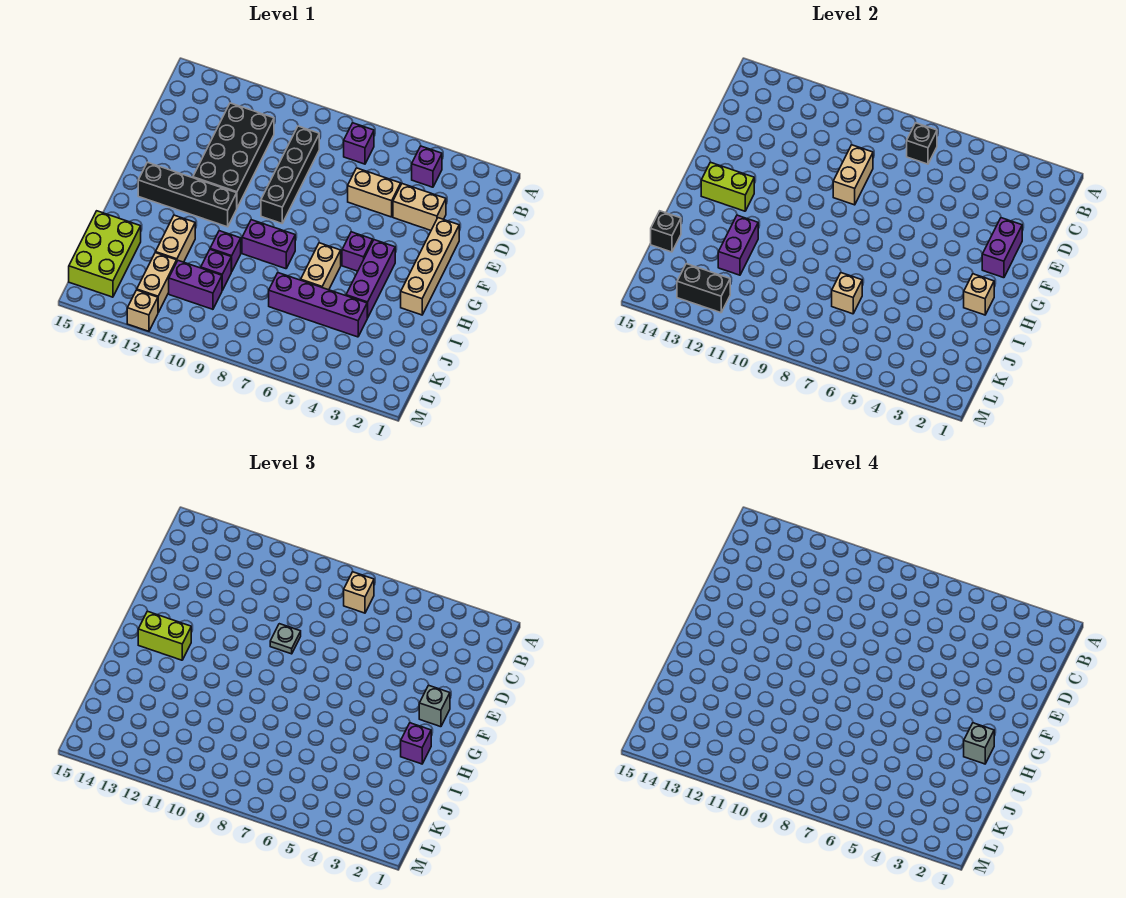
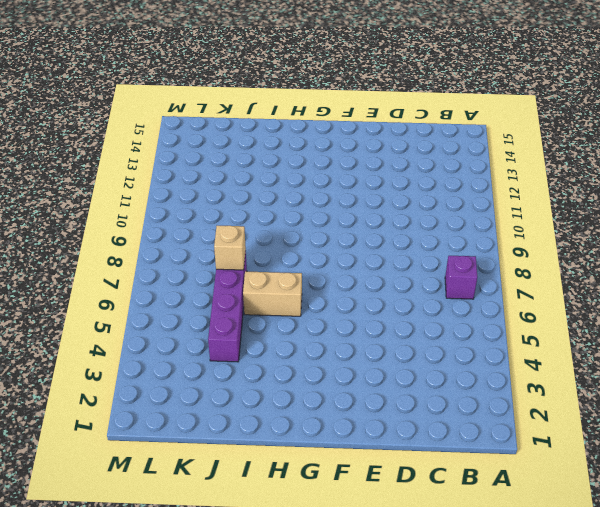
none -> purple 1x1 brick [412,146,442,187]
none -> black 1x4 brick [261,126,319,223]
none -> black 2x4 brick [193,103,274,208]
none -> tan 1x2 brick [393,184,446,230]

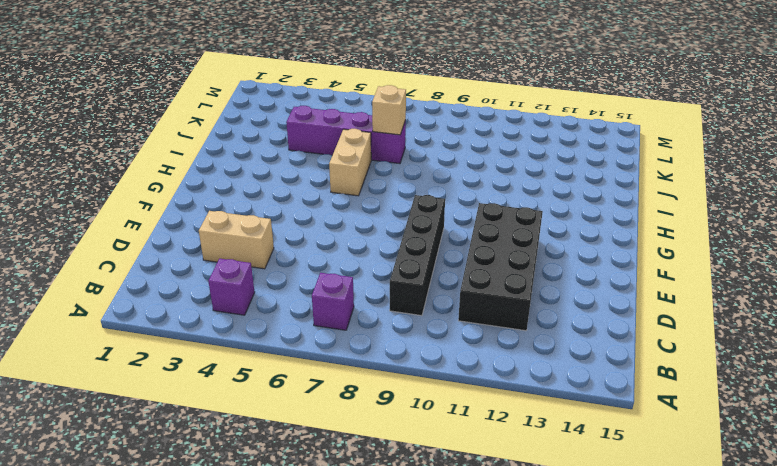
none -> tan 1x2 brick [348,168,401,217]
none -> tan 1x4 brick [401,218,459,315]
none -> purple 1x3 brick [346,240,395,318]
none -> purple 1x1 brick [342,232,373,271]

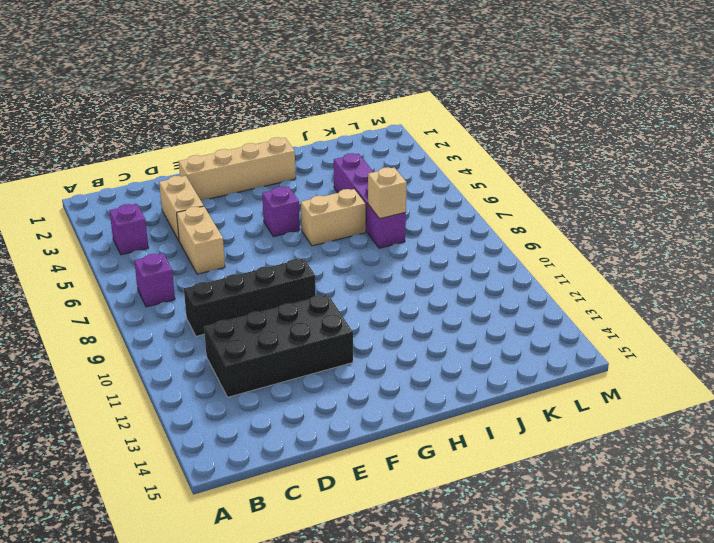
none -> purple 1x3 brick [346,240,395,318]
none -> black 1x4 brick [138,162,237,227]
none -> purple 1x2 brick [242,220,295,269]
none -> purple 1x1 brick [210,231,241,272]

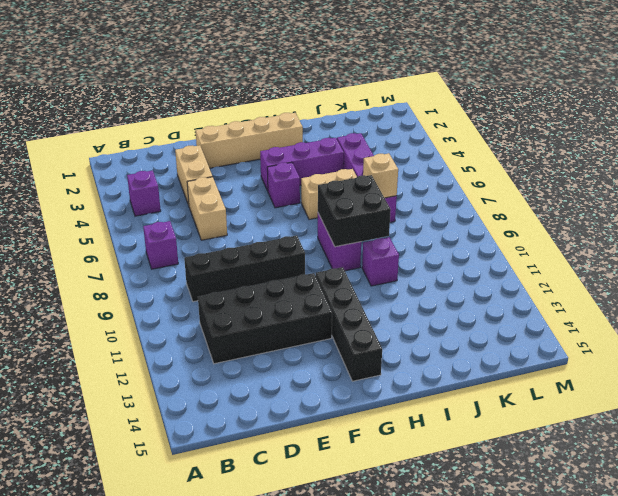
black 2x2 brick [318,175,391,247] -> none
none -> tan 1x2 brick [155,215,195,262]
none -> purple 1x1 brick [201,250,231,290]
none -> lime 2x3 brick [69,211,141,297]
none -> purple 1x2 brick [169,261,222,309]

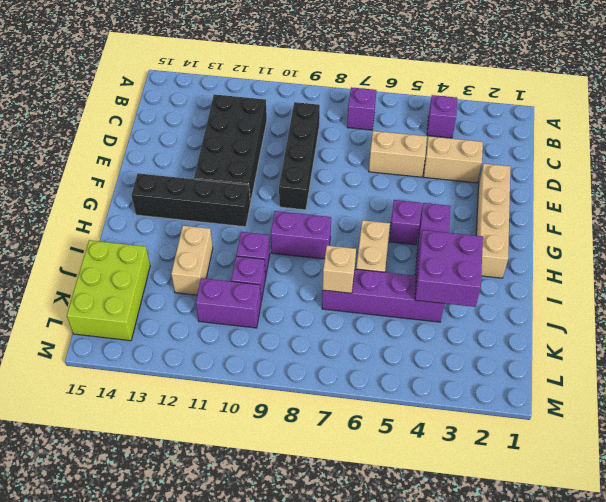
purple 2x2 brick [415,230,483,307] -> none
none -> tan 1x2 brick [137,253,177,312]
none -> tan 1x1 brick [127,290,158,331]
none -> black 1x1 brick [907,123,937,164]
none -> tan 1x2 brick [833,145,873,205]

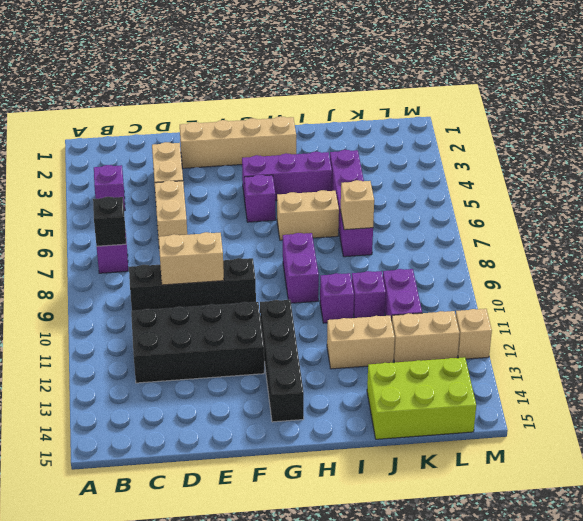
none -> purple 1x2 brick [982,218,1022,278]
none -> lime 1x2 brick [701,162,754,211]
none -> tan 1x1 brick [964,274,994,315]
none -> purple 1x2 brick [718,215,758,275]

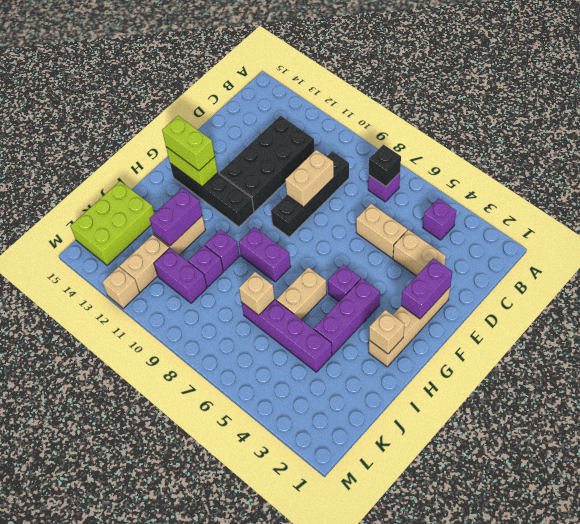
none -> black 1x1 brick [651,211,681,252]
none -> black 1x2 brick [677,264,730,313]
none -> tan 1x1 brick [344,572,374,613]
none -> grey 1x1 plate [270,624,301,654]

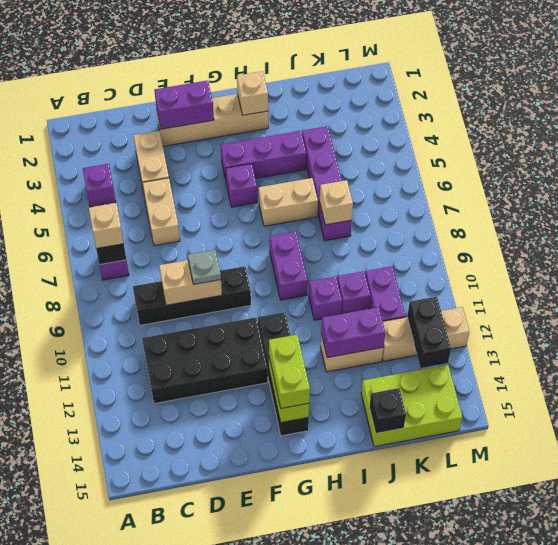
none -> grey 1x1 brick [419,685,450,727]
none -> purple 1x1 brick [401,723,431,764]
none -> grey 1x1 brick [964,723,994,764]

